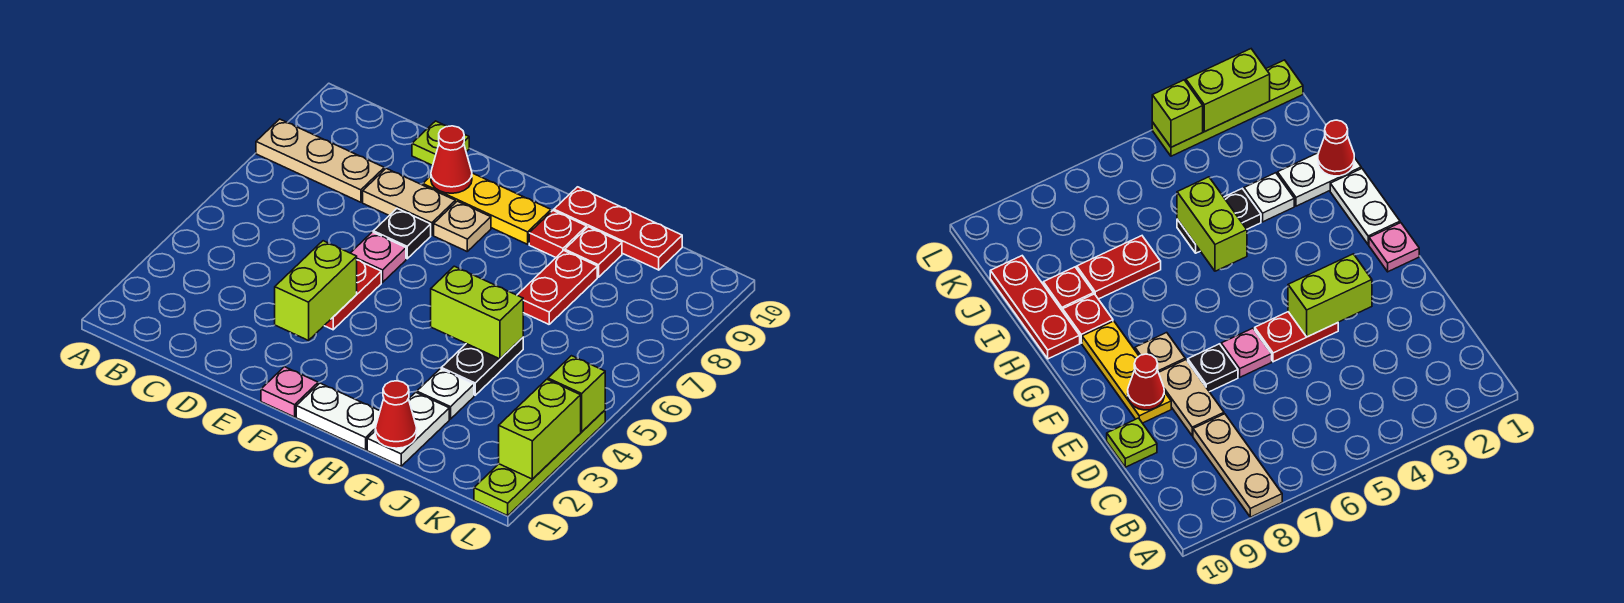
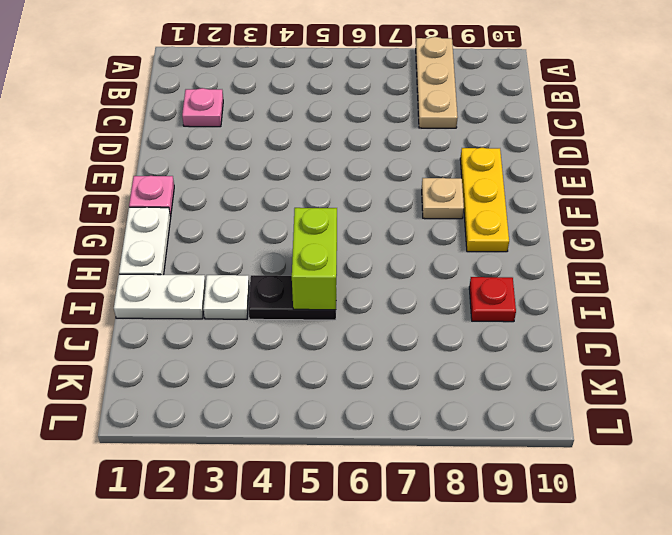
pink 1x1 plate [182,88,223,127] -> pink 1x1 plate moved to [351,232,406,282]
none -> tan 1x2 plate [363,168,455,235]
none -> lime 1x1 plate [412,121,469,166]
none -> red 1x2 plate [324,260,381,330]

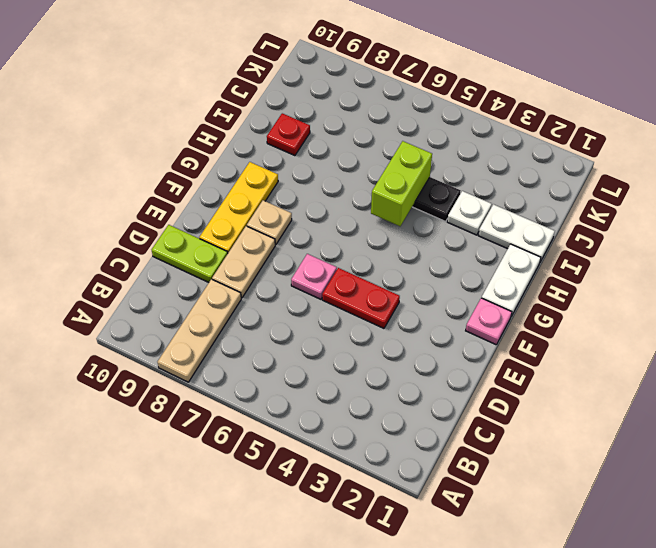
lime 1x2 plate [152,225,228,282] -> lime 1x1 plate [412,121,469,166]
none -> black 1x1 plate [373,209,431,259]
none -> red 1x1 plate [529,211,587,257]
none -> red 1x3 plate [554,187,682,270]

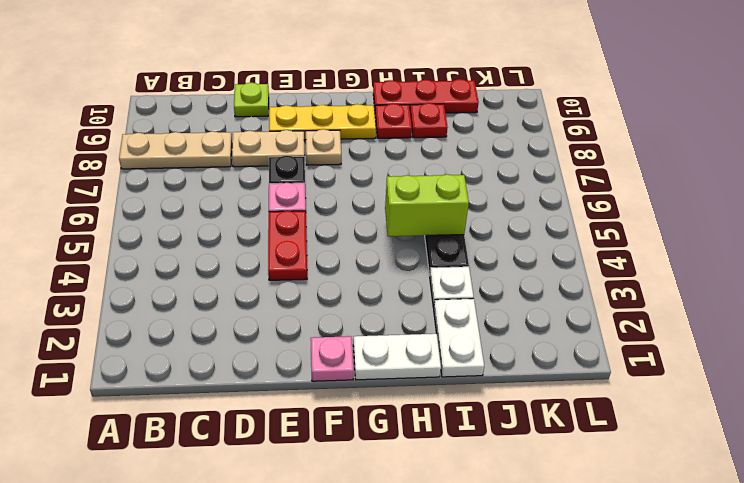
none -> red 1x2 plate [517,251,597,324]
none -> lime 1x4 plate [474,410,605,516]
none -> lime 1x2 brick [275,241,357,340]

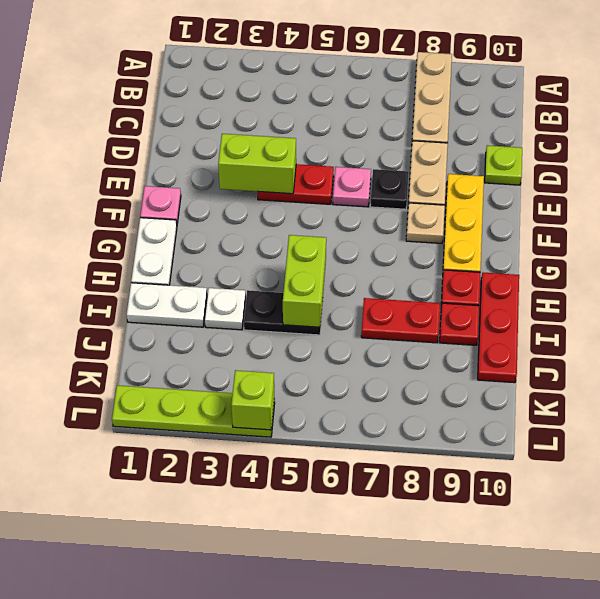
none -> red 1x1 cone [431,126,472,193]
none -> red 1x1 cone [375,381,417,448]
none -> lime 1x2 brick [499,379,581,479]

